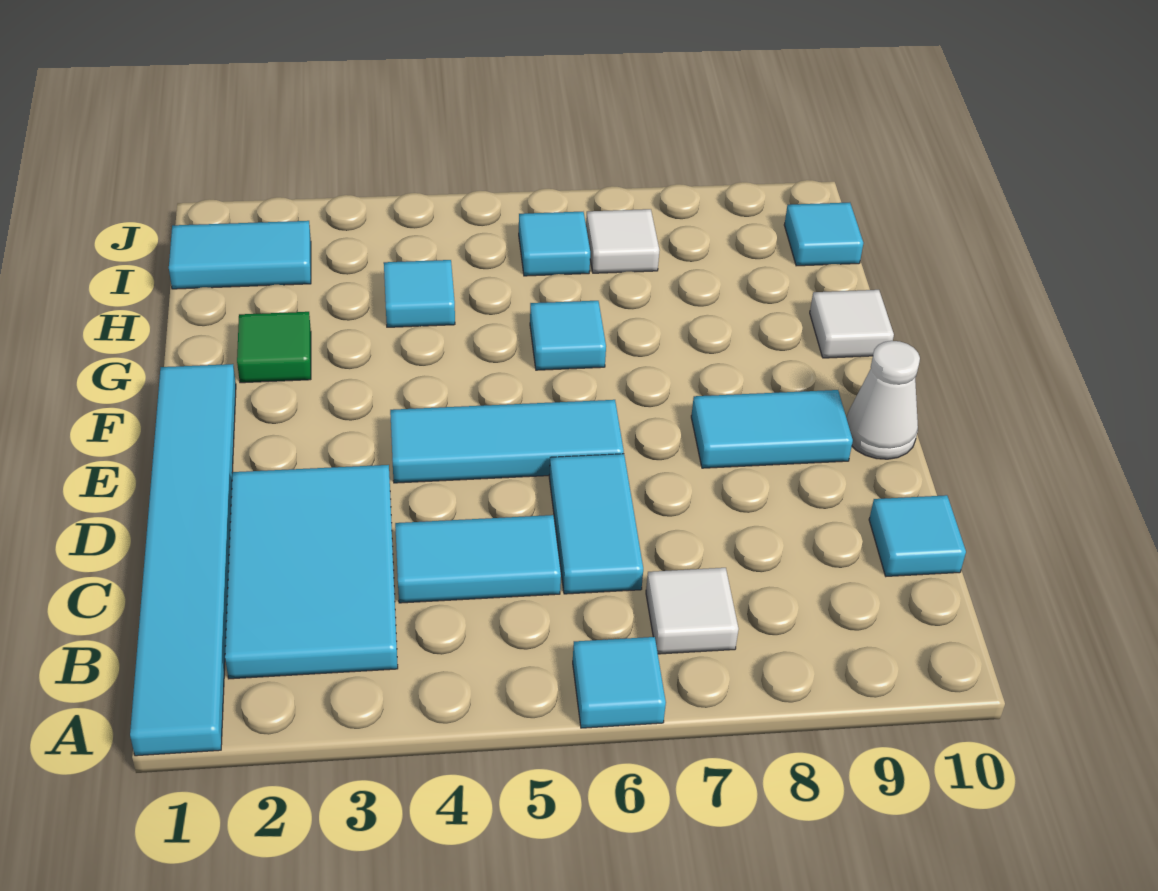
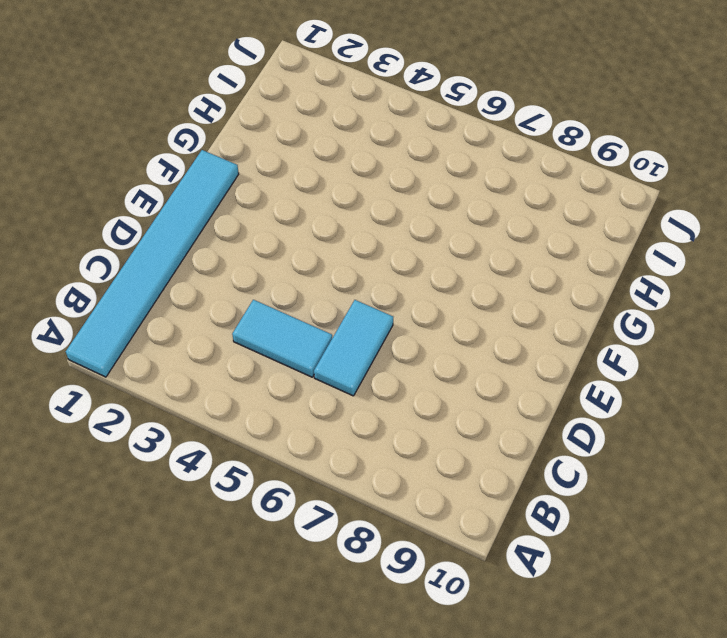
none -> cyan 1x1 tile [573,637,666,728]
none -> cyan 2x3 tile [225,465,398,679]
none -> white 1x1 tile [646,568,739,654]

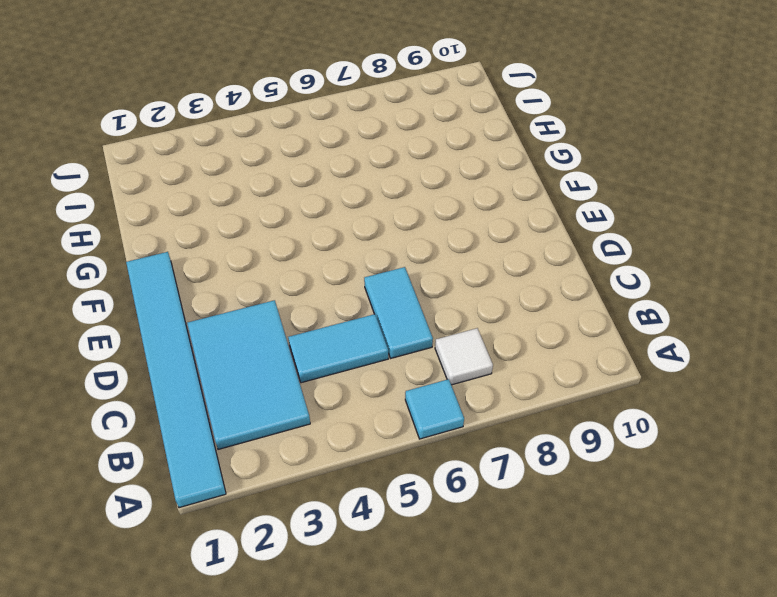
none -> cyan 1x1 tile [869,495,966,576]
none -> cyan 1x3 tile [390,400,624,483]
none -> cyan 1x2 tile [691,390,853,468]

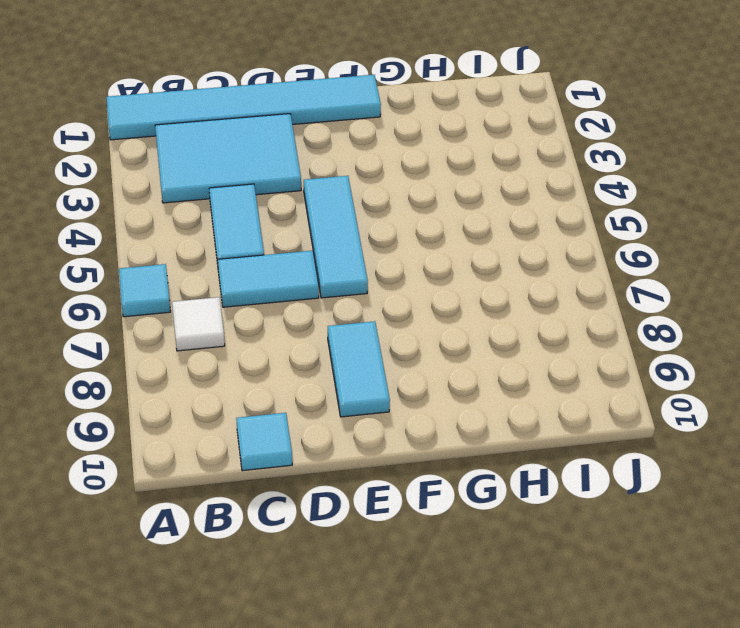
none -> white 1x1 cone [846,341,920,459]
none -> green 1x1 tile [237,312,311,383]
none -> cyan 1x1 tile [530,301,606,370]

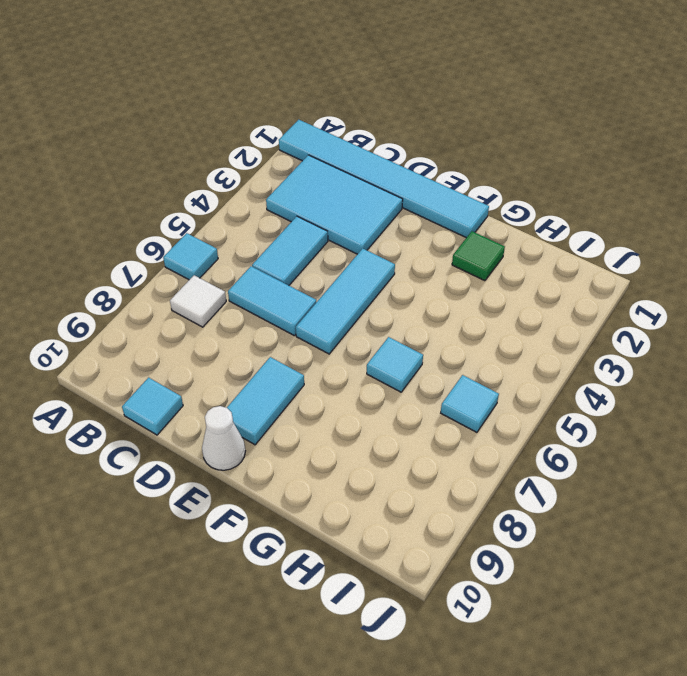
none -> white 1x1 tile [810,290,894,358]
none -> cyan 1x1 tile [384,260,455,327]
none -> cyan 1x2 tile [169,221,311,289]

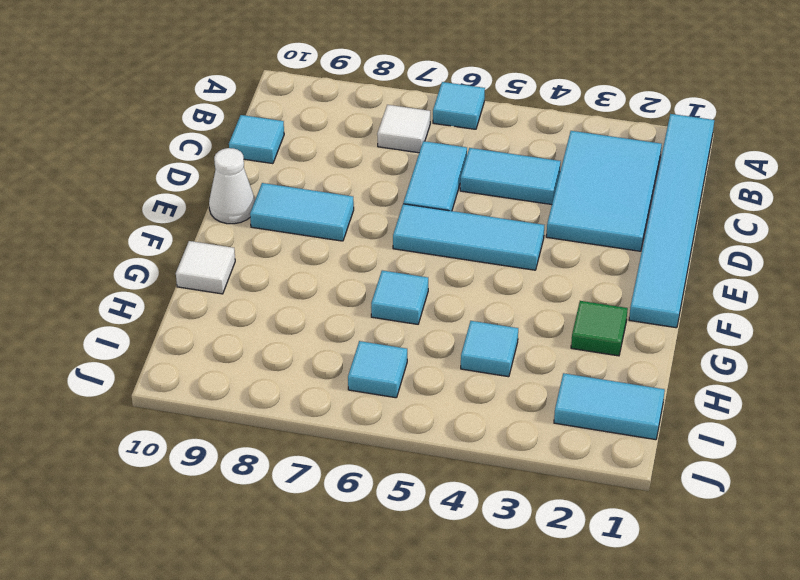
none -> white 1x1 tile [586,209,659,273]
none -> cyan 1x1 tile [784,203,863,266]

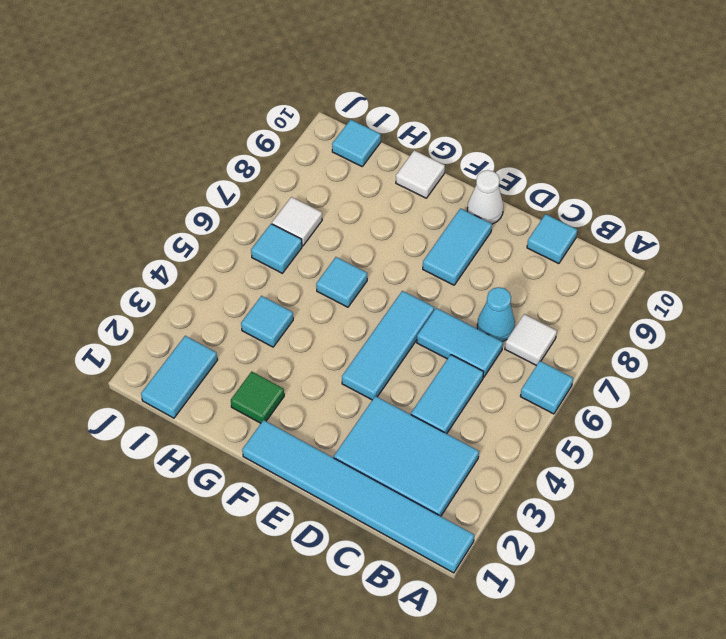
cyan 1x1 cone [477,287,515,342] -> none

